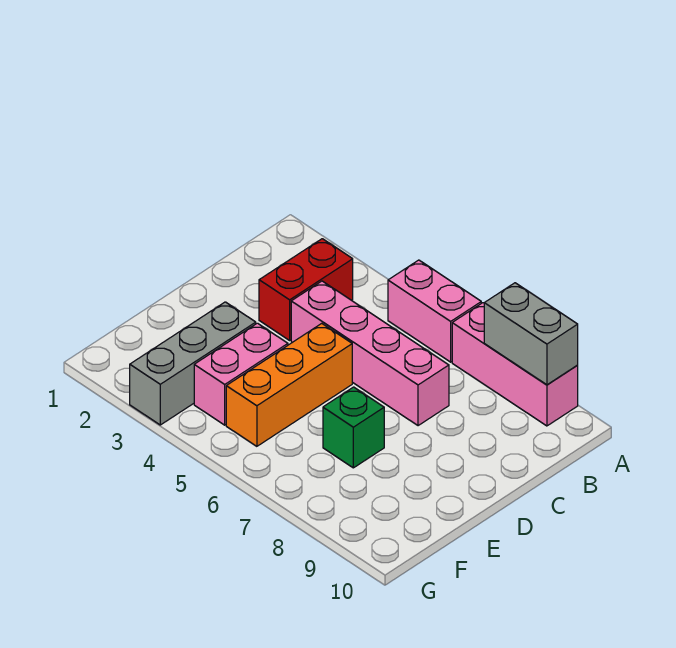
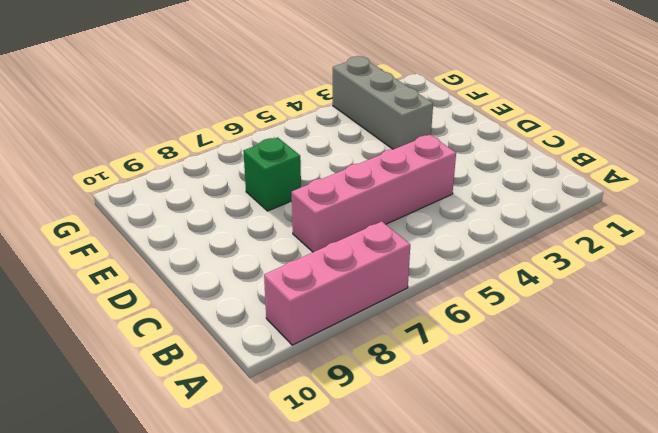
none -> pink 1x2 brick [388,260,481,362]
none -> red 1x2 brick [259,239,353,340]

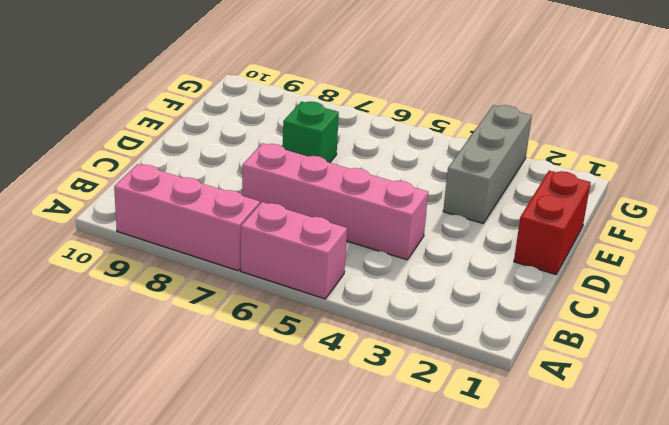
red 1x2 brick [514,171,591,274] -> red 1x2 brick moved to [259,239,353,340]
none -> orange 1x3 brick [226,323,352,446]
none -> pink 1x2 brick [194,323,288,425]

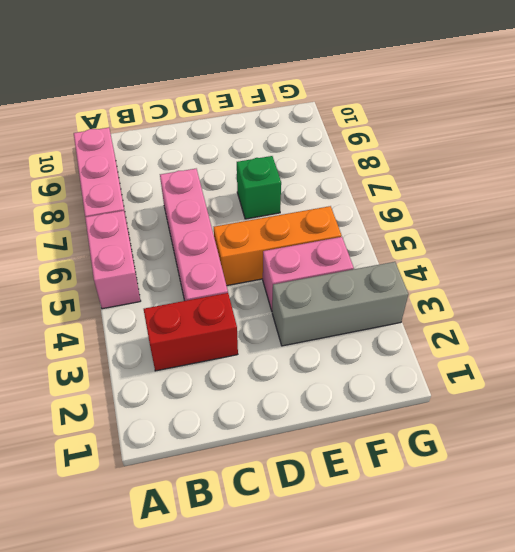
none -> grey 1x2 brick [484,283,578,385]

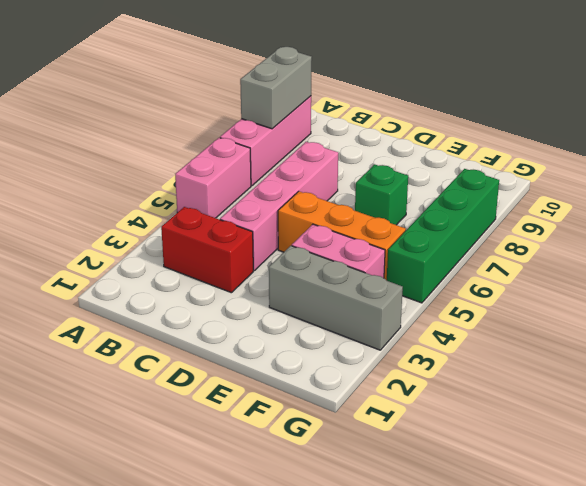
green 1x4 brick [387,169,499,303] -> none

